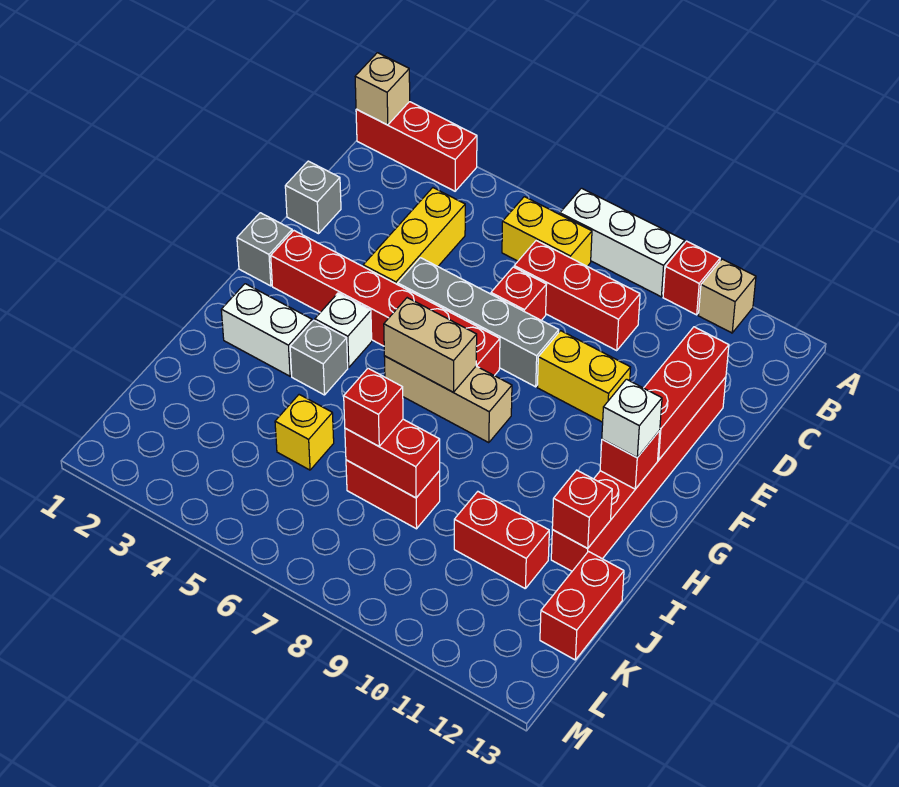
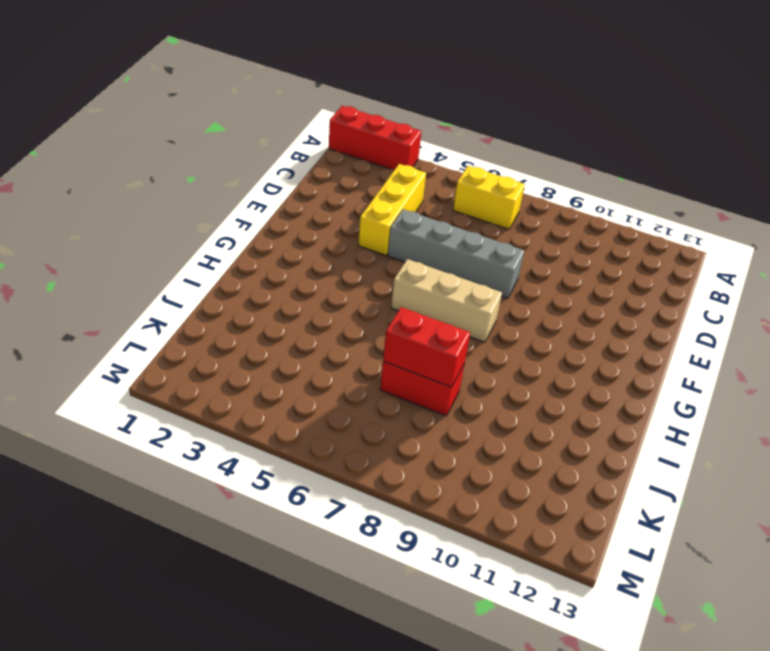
none -> white 1x3 brick [560,188,685,297]
none -> red 1x1 brick [663,241,720,315]
none -> tan 1x1 brick [698,259,756,333]
none -> red 1x3 brick [514,241,640,351]

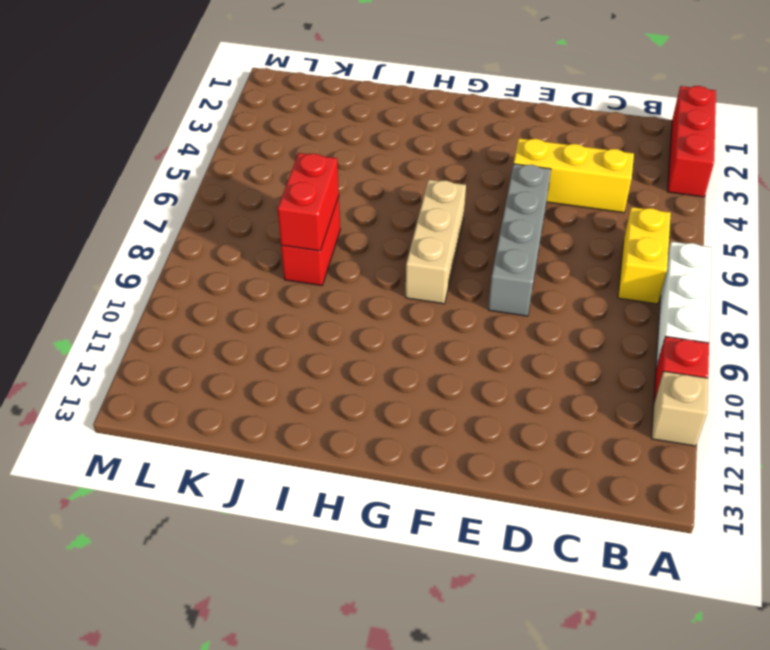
none -> red 1x3 brick [514,241,640,351]
none -> grey 1x1 brick [285,161,341,234]
none -> red 1x1 brick [491,267,547,320]
none -> red 1x6 brick [551,377,726,571]

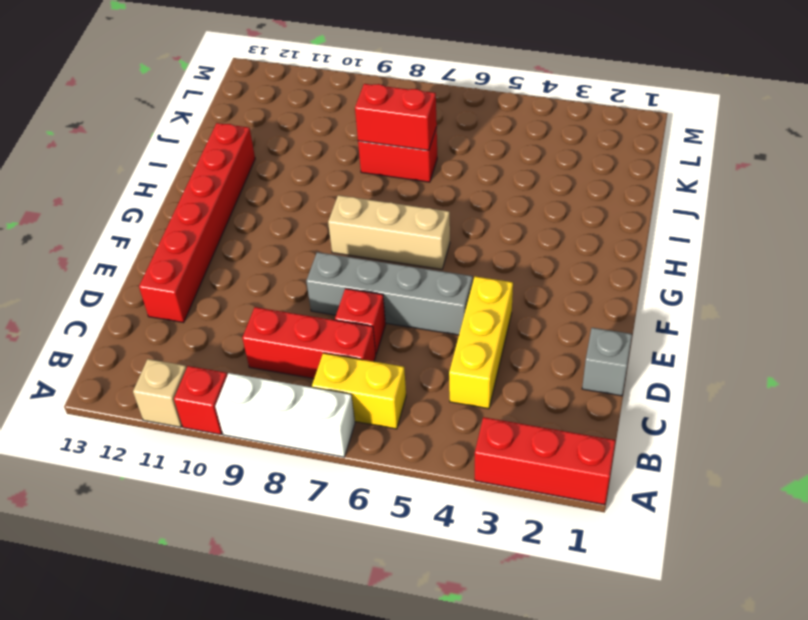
none -> yellow 1x2 brick [537,331,631,422]
none -> grey 1x1 brick [237,213,292,286]
none -> red 1x6 brick [271,231,500,376]
none -> white 1x1 brick [315,293,372,367]

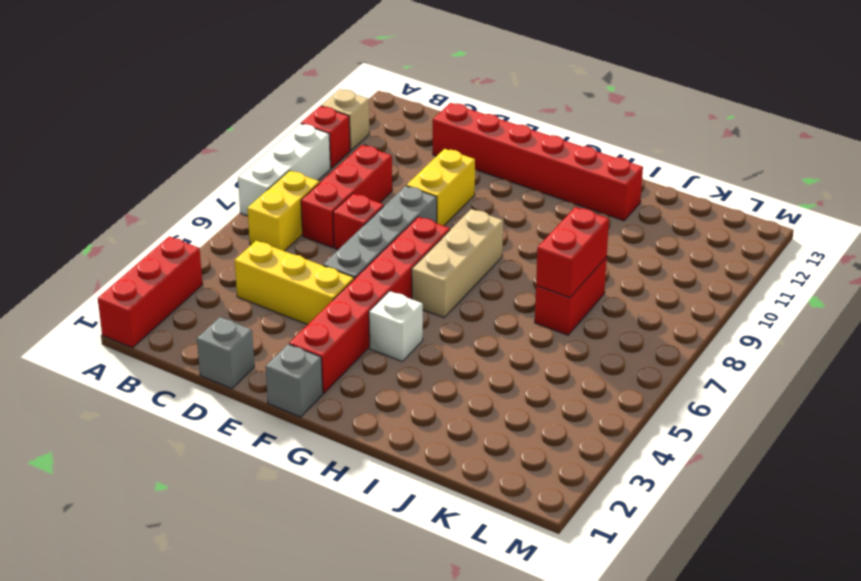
none -> white 1x2 brick [221,284,312,376]
none -> grey 1x1 brick [290,320,348,395]
none -> yellow 1x1 brick [275,395,334,470]
none -> red 1x2 brick [454,492,549,588]

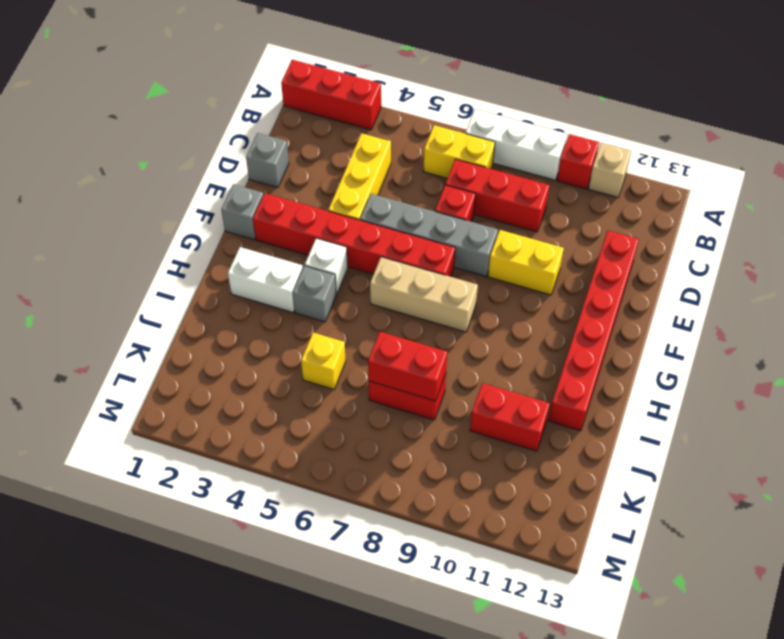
none -> red 1x2 brick [540,552,624,660]
none -> tan 1x1 brick [355,53,410,125]
none -> red 1x3 brick [644,327,729,460]
none -> tan 1x2 brick [384,298,477,392]

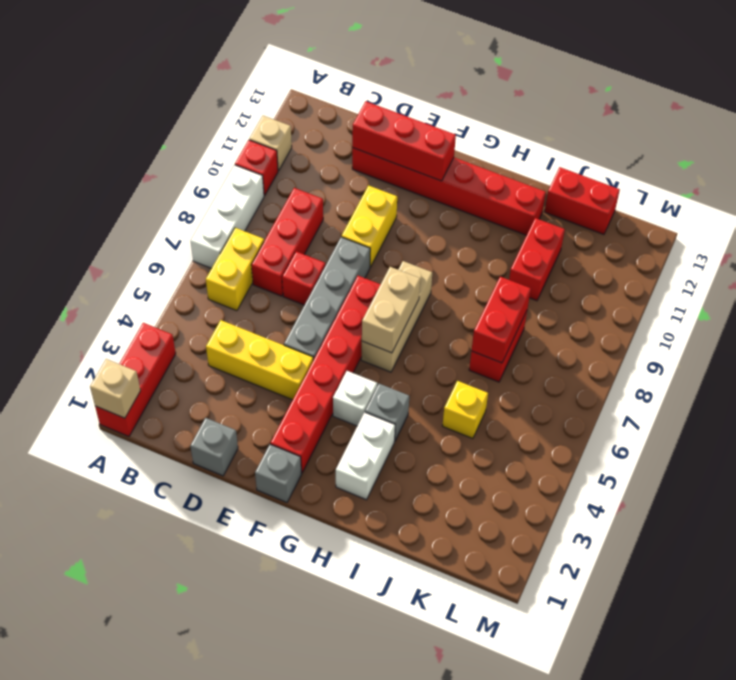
none -> red 1x1 brick [600,431,660,489]
none -> red 1x1 brick [552,470,612,548]
none -> white 1x1 brick [602,379,662,457]
none -> red 1x1 brick [344,368,403,446]

